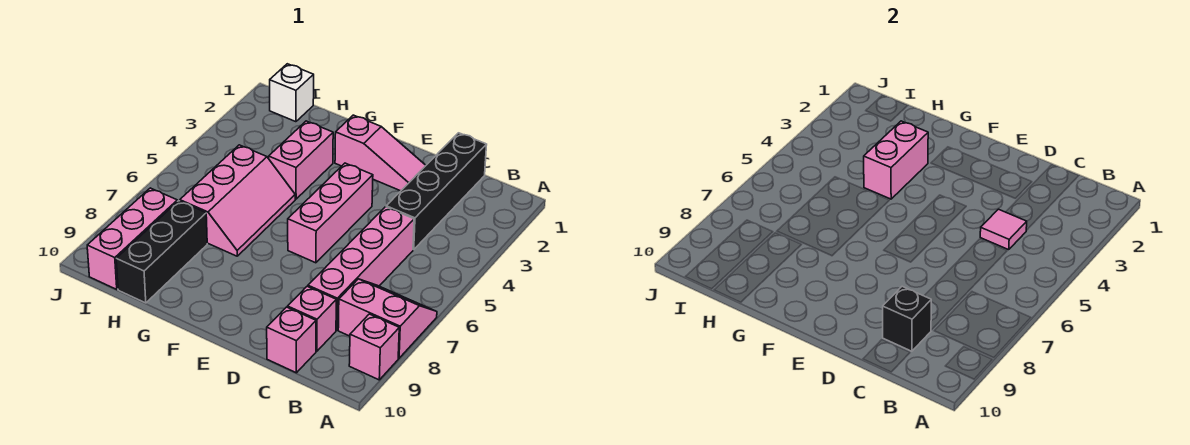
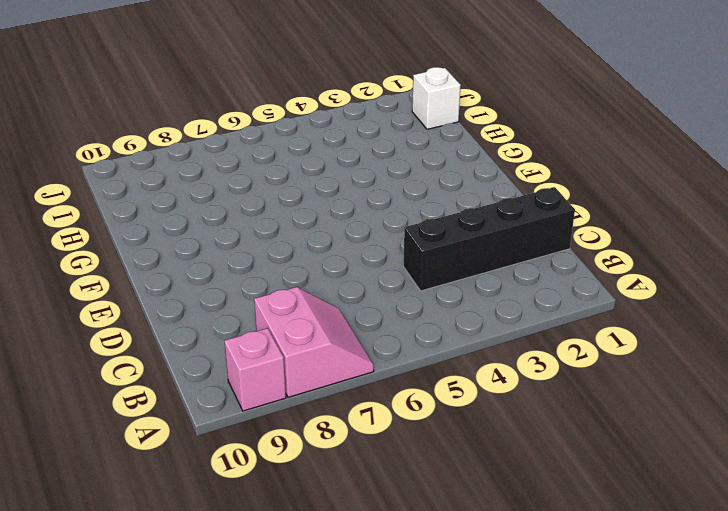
none -> pink 1x4 brick [308,207,414,330]
none -> pink 1x1 brick [288,286,336,351]
none -> pink 1x1 brick [267,307,316,373]

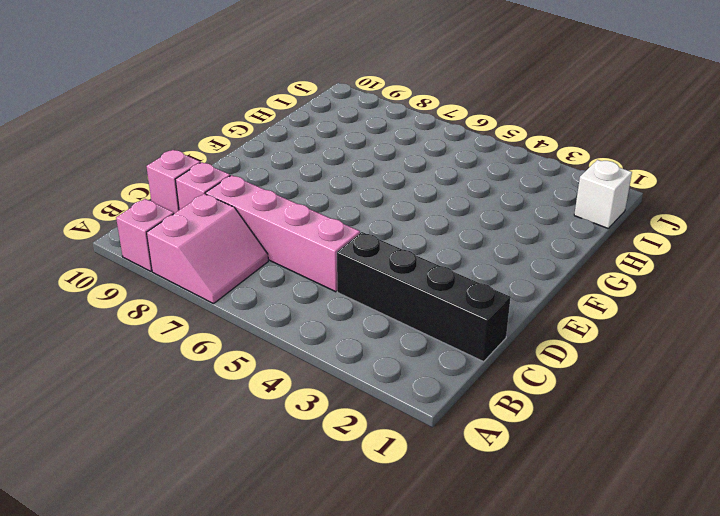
none -> pink 1x3 slope [335,115,426,191]
none -> pink 1x3 brick [288,163,373,263]
none -> pink 1x2 brick [269,121,333,199]

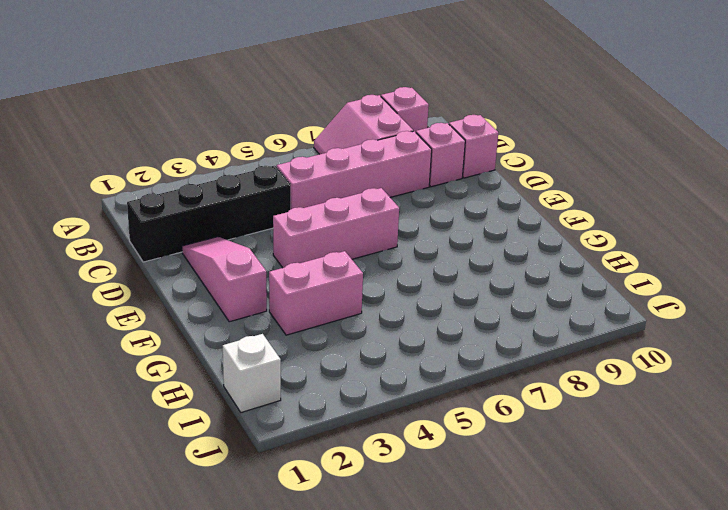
none -> pink 2x3 slope [180,145,295,256]
none -> black 1x3 brick [116,201,207,303]
none -> pink 1x3 brick [87,188,177,289]

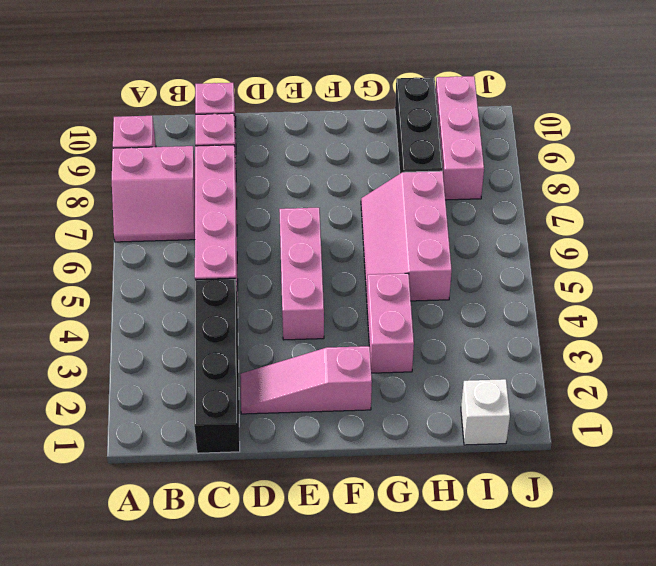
none -> pink 1x1 tile [980,209,1027,250]
none -> black 1x1 brick [883,286,931,351]
none -> pink 1x2 brick [864,121,928,199]

